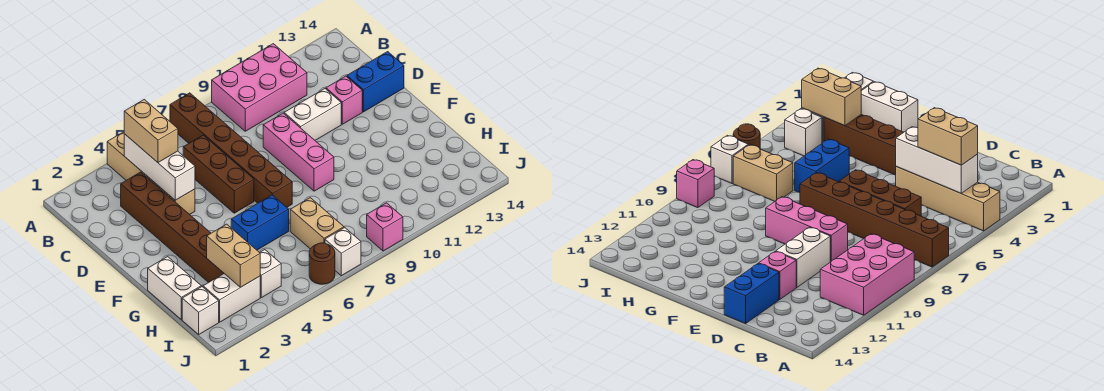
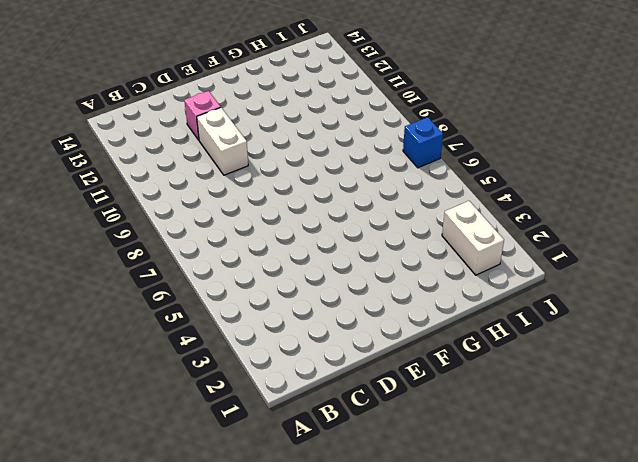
blue 1x1 brick [403,117,443,168] -> white 1x1 brick [325,228,361,276]
none -> tan 1x4 brick [107,132,195,214]
none -> brown 1x6 brick [170,93,292,207]
none -> pink 2x3 brick [212,44,307,131]

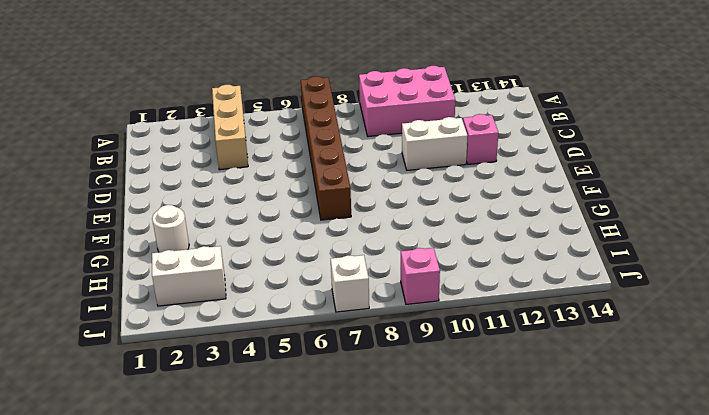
tan 1x3 brick [212,85,248,170] -> tan 1x4 brick [107,132,195,214]
white 1x1 round brick [152,205,189,252] -> none
none -> brown 1x6 brick [121,172,224,282]
none -> brown 1x3 brick [183,135,254,213]
none -> pink 1x3 brick [263,113,334,191]

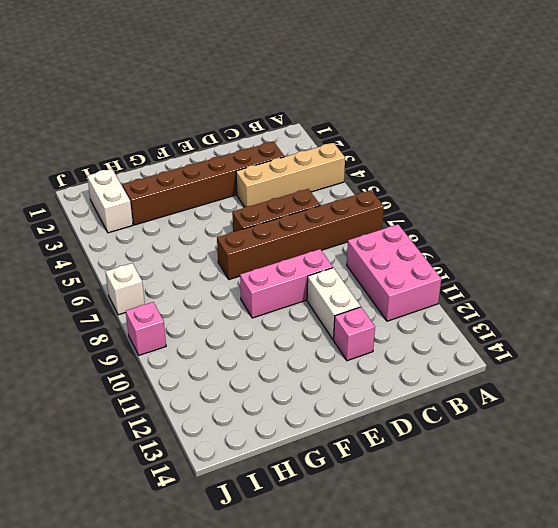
none -> blue 1x2 brick [347,52,404,112]
none -> white 1x2 brick [148,257,201,320]
none -> blue 1x2 brick [231,195,289,250]

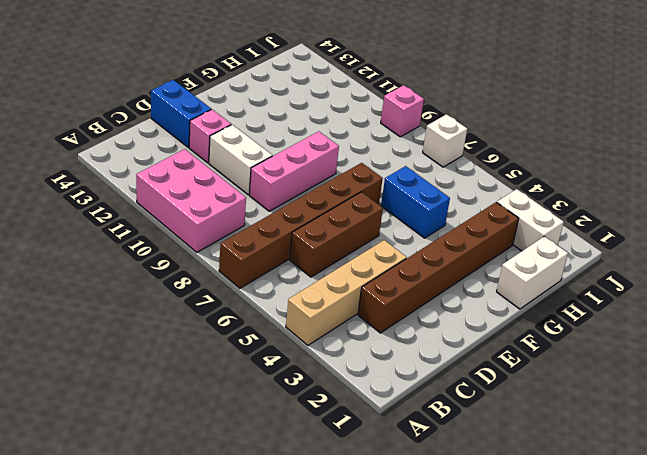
none -> tan 1x2 brick [290,198,344,249]
none -> white 1x1 brick [182,287,219,334]
none -> white 1x1 brick [260,250,281,298]

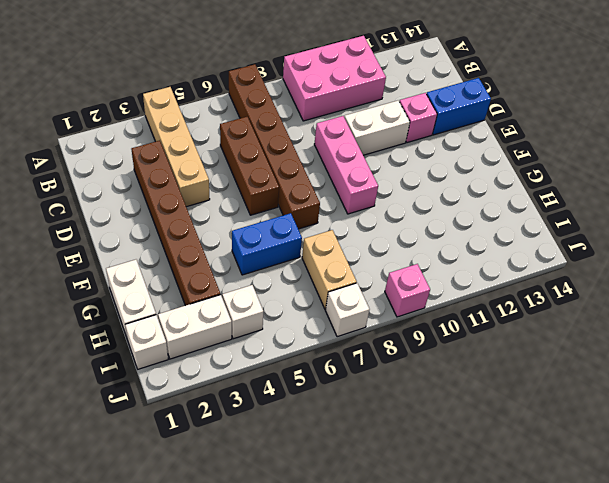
none -> brown 1x1 round brick [309,243,335,284]
none -> white 1x3 brick [124,134,195,200]
none -> tan 1x2 brick [207,224,260,287]

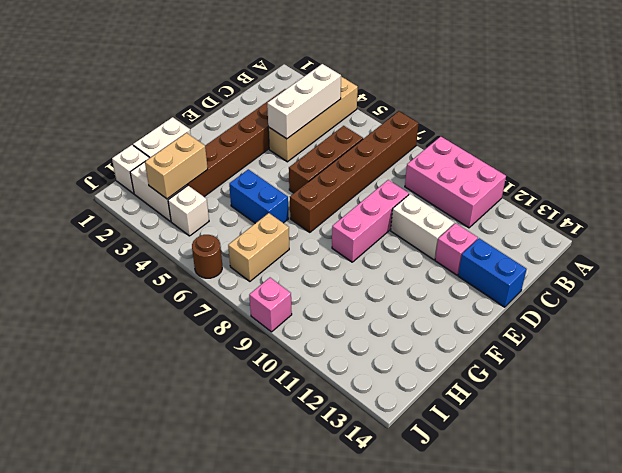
none -> white 1x1 brick [325,228,361,276]
none -> tan 1x2 brick [124,100,178,162]

